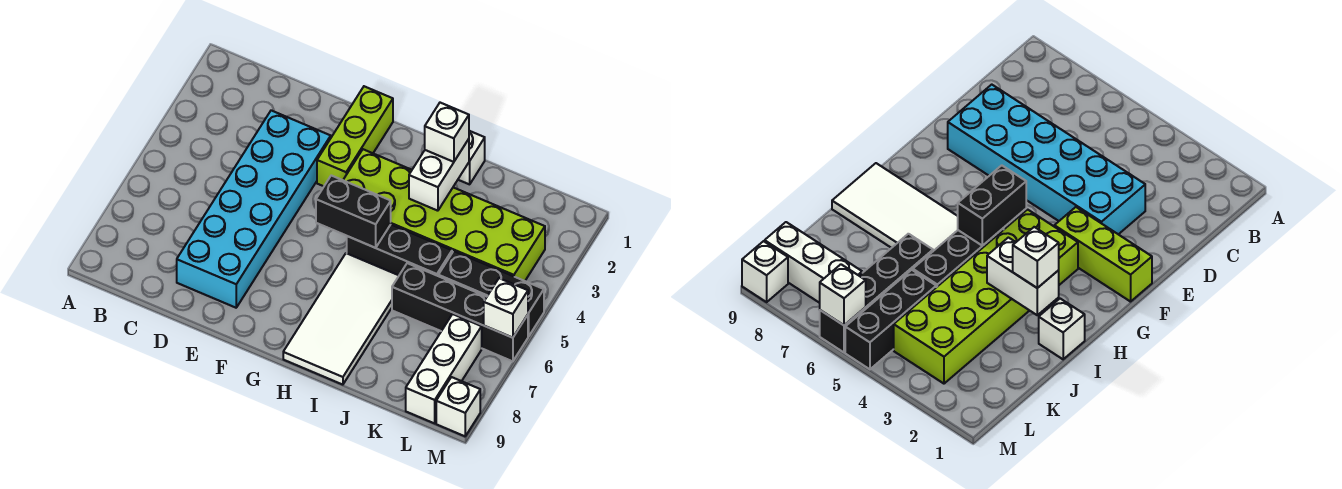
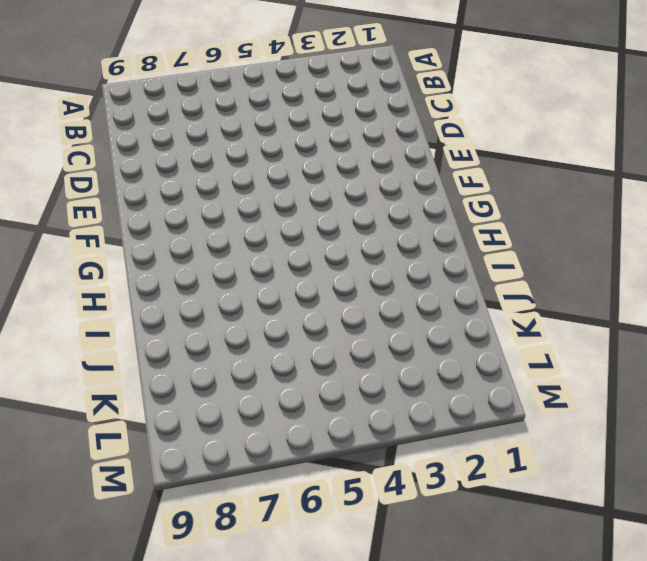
none -> cyan 2x6 brick [177,110,331,308]
none -> lime 1x3 brick [317,86,393,186]
none -> lime 2x6 brick [343,149,545,281]

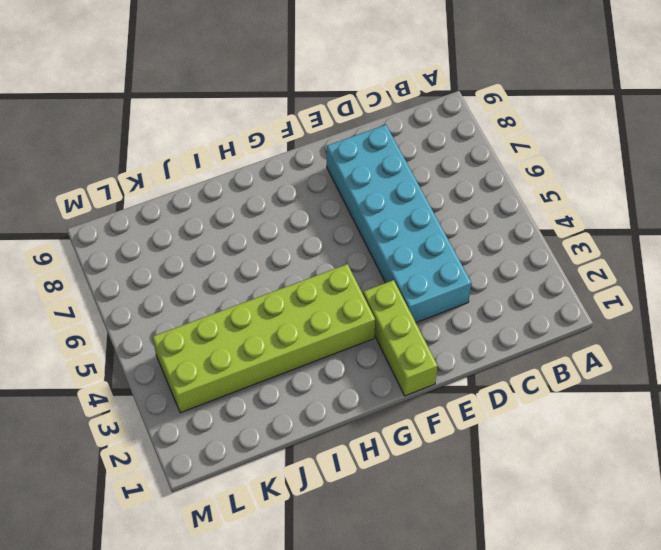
none -> black 1x3 brick [347,225,452,276]
none -> white 2x4 tile [283,253,399,385]
none -> white 1x1 brick [458,131,485,184]

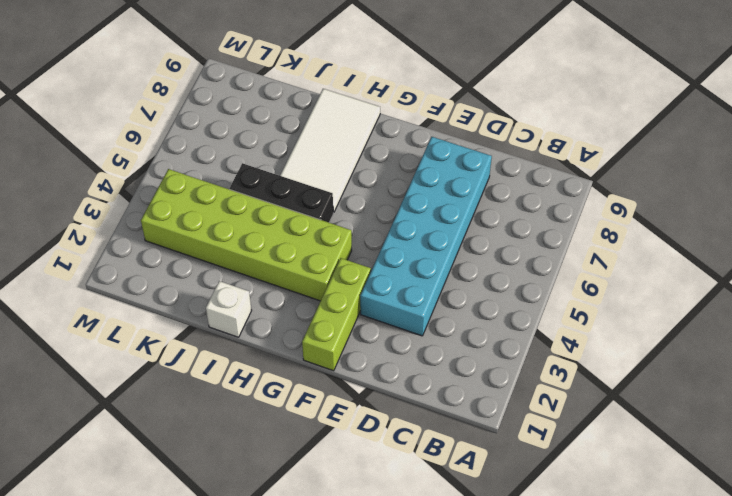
none -> black 1x4 brick [392,263,528,361]
none -> black 1x3 brick [438,251,544,336]
none -> white 1x3 brick [406,314,482,423]

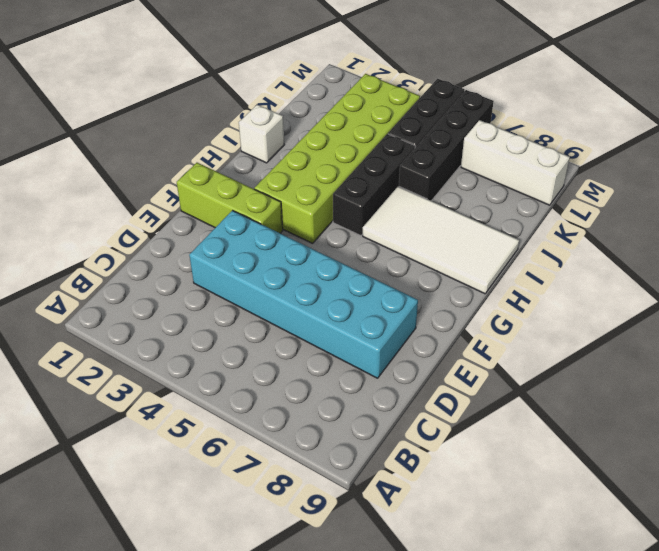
none -> white 1x1 brick [436,377,480,436]
none -> black 1x2 brick [316,175,391,248]
none -> white 1x2 brick [409,139,469,211]

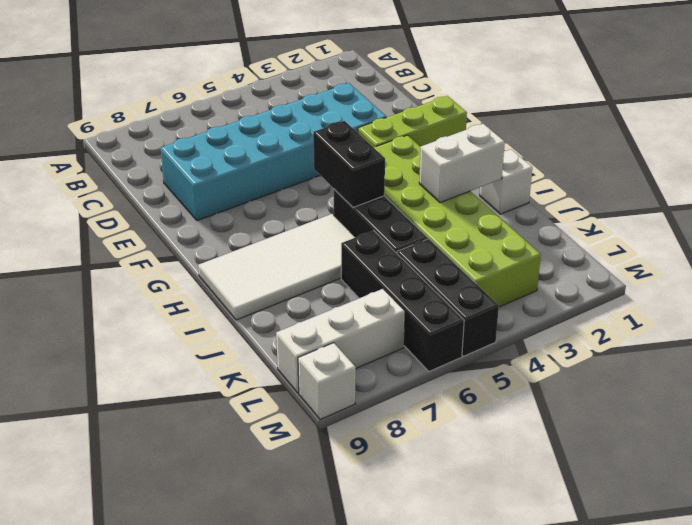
none -> white 1x1 brick [484,278,528,338]
none -> white 1x1 brick [425,103,469,162]

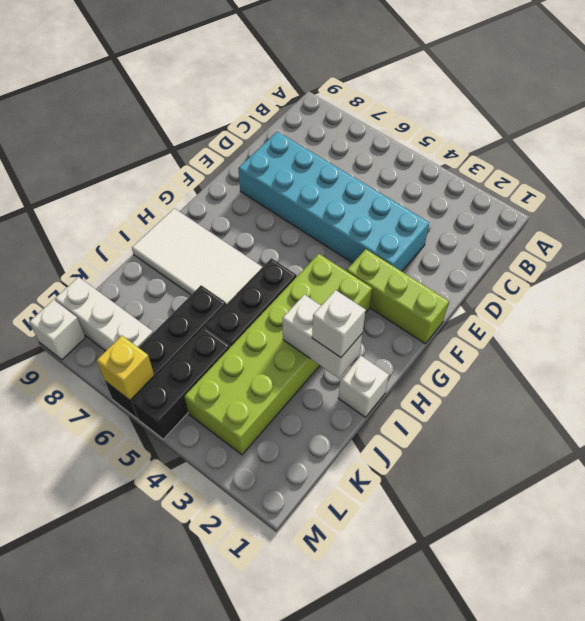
yellow 1x1 brick [96,336,154,400] -> white 1x1 brick [484,278,528,338]
none -> black 1x2 brick [316,175,391,248]

